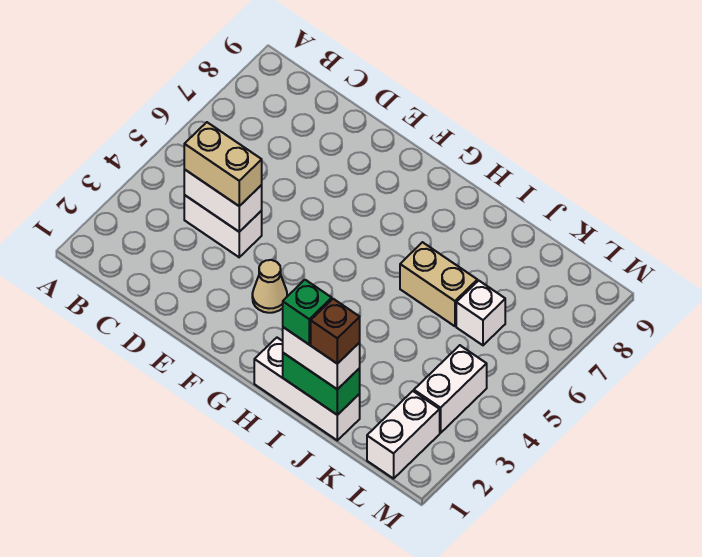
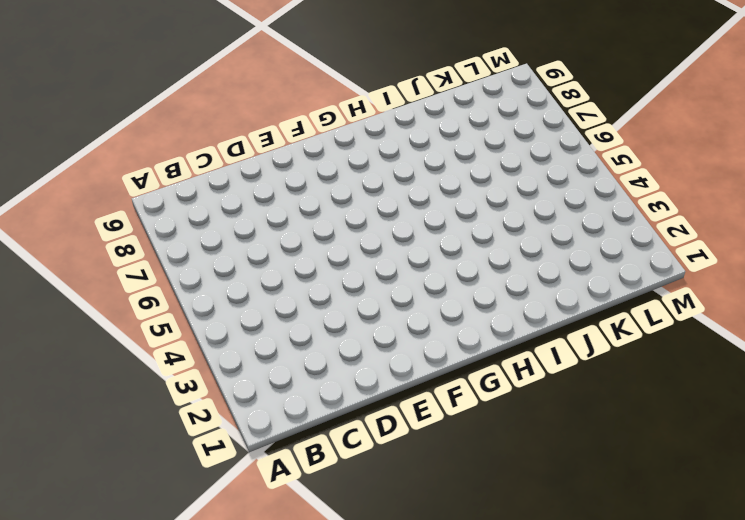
none -> white 1x2 brick [184,195,262,257]
none -> tan 1x1 cone [252,260,287,313]
none -> white 1x3 brick [254,338,360,440]

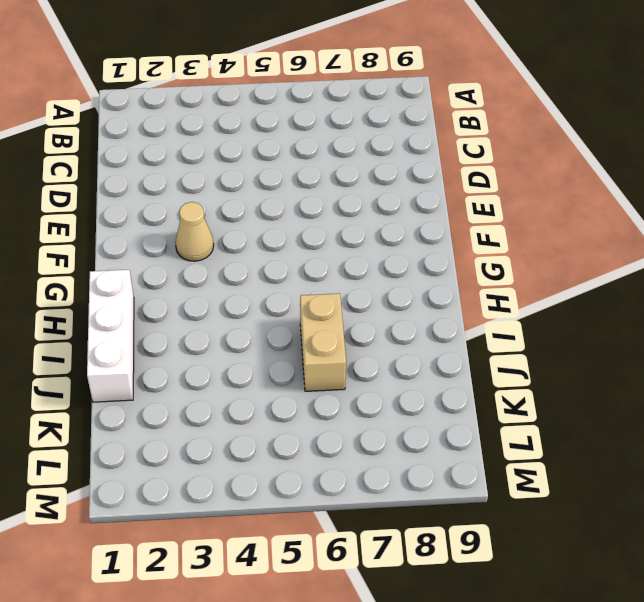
none -> white 1x2 brick [184,195,262,257]
none -> white 1x1 brick [456,281,505,345]
none -> white 1x2 brick [367,391,440,479]

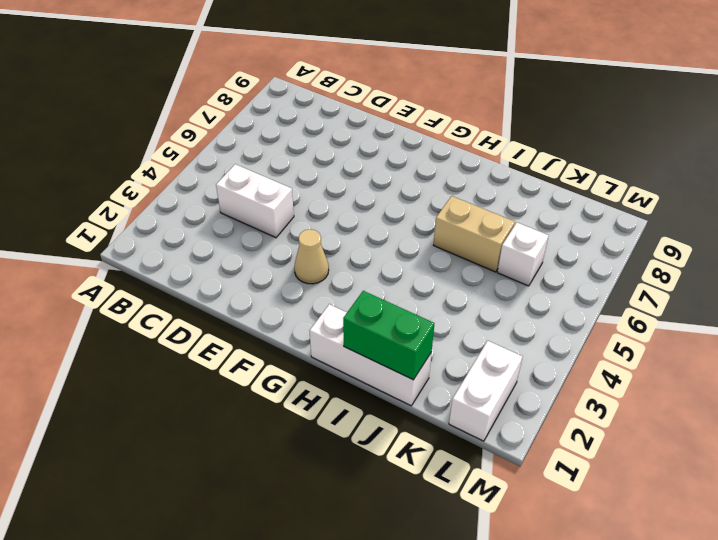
none -> white 1x2 brick [414,345,487,433]
none -> white 1x2 brick [184,170,262,232]
none -> tan 1x2 brick [184,122,262,206]

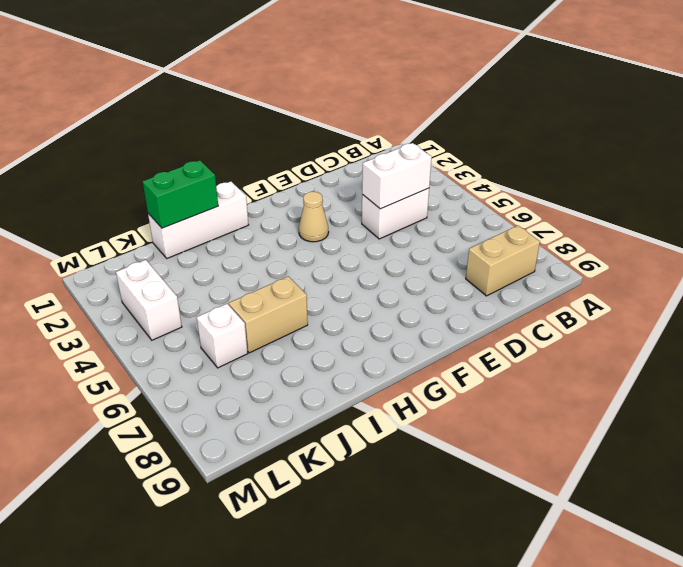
tan 1x2 brick [466,226,540,296] -> tan 1x2 brick moved to [184,122,262,206]
none -> white 1x2 brick [367,391,440,479]
none -> white 1x2 brick [283,327,360,389]
none -> green 1x1 brick [283,280,332,344]

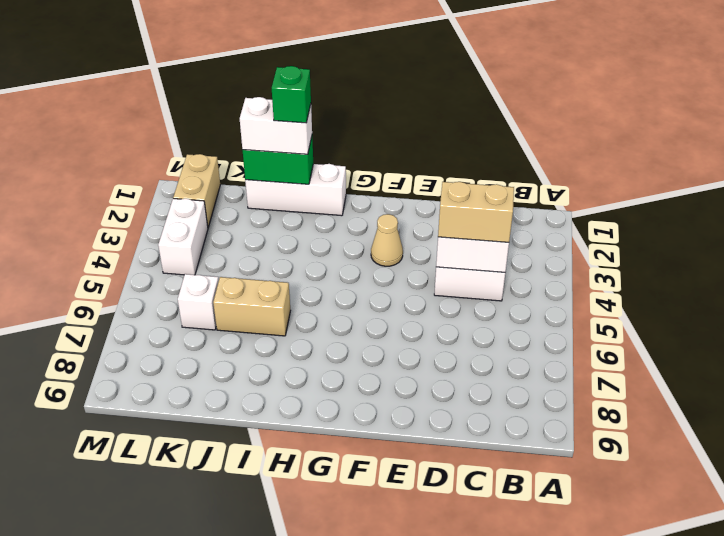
tan 1x2 brick [173,154,220,227] -> white 1x2 brick [367,391,440,479]
none -> brown 1x1 brick [311,299,360,364]

